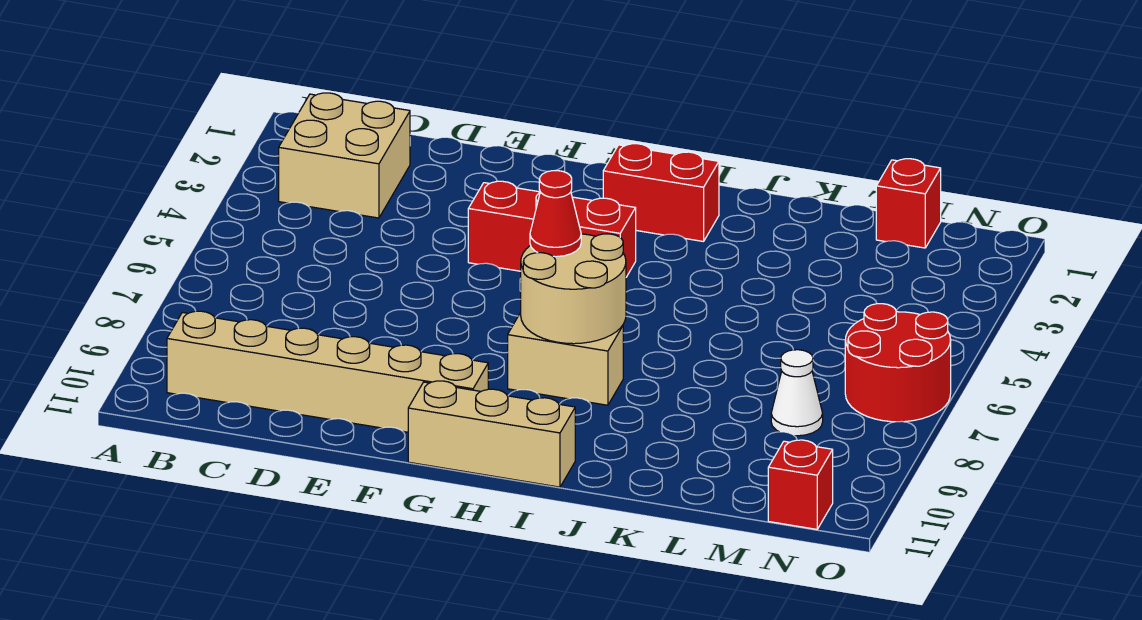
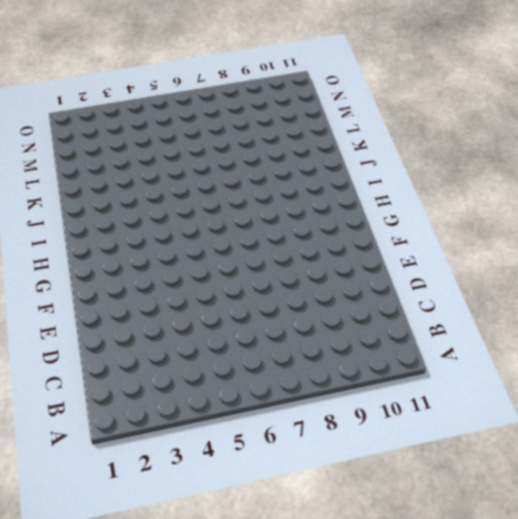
none -> tan 2x2 brick [279,93,410,218]
none -> tan 1x6 brick [167,311,488,432]
none -> red 1x3 brick [468,181,636,277]

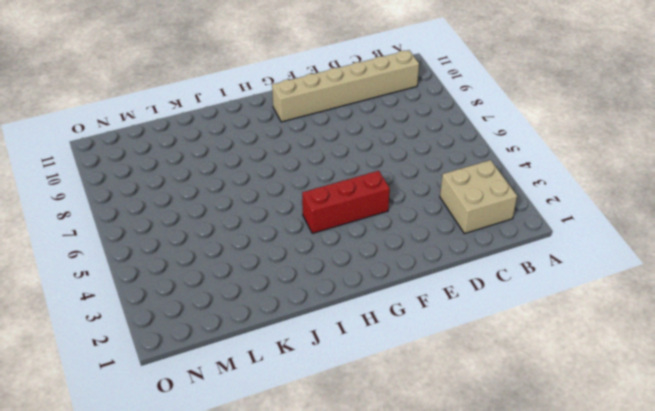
none -> tan 1x3 brick [408,381,575,487]
none -> red 1x2 brick [603,144,719,242]
none -> tan 1x2 brick [508,313,623,405]

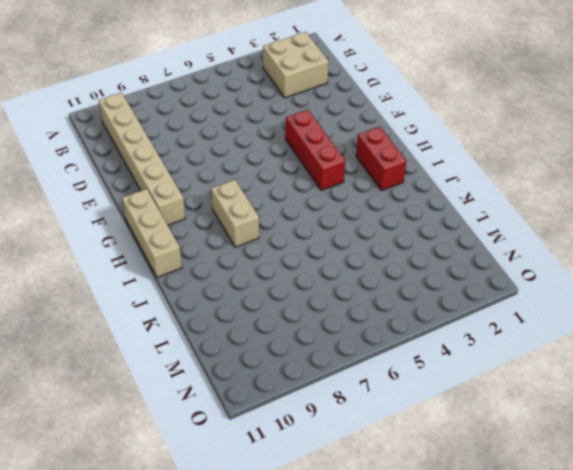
none -> red 1x1 brick [876,159,941,248]
none -> white 1x1 cone [771,350,823,436]
none -> red 2x2 round brick [845,304,951,422]

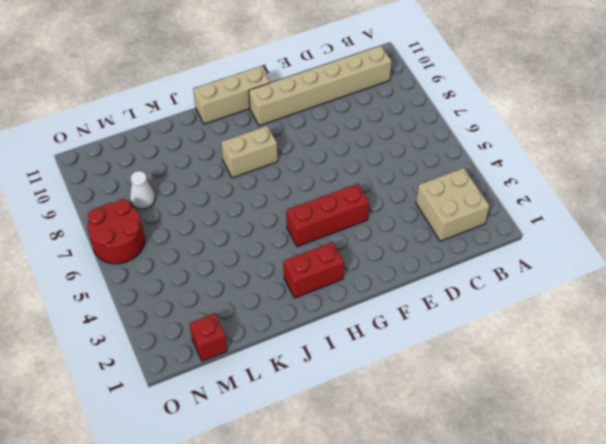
none -> red 1x1 brick [768,440,833,529]
none -> tan 2x2 round brick [521,234,626,344]
none -> red 1x1 cone [530,171,581,257]

